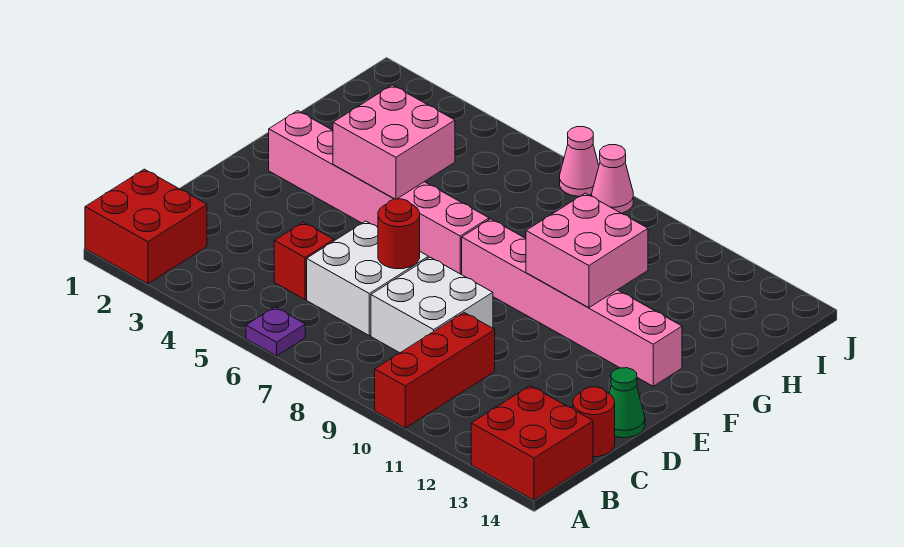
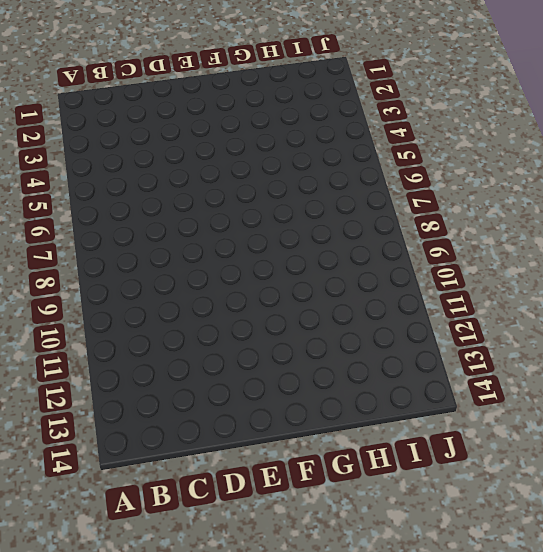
none -> red 2x2 brick [85,169,207,284]
none -> purple 1x1 plate [246,307,305,356]
none -> red 1x3 brick [375,313,495,428]

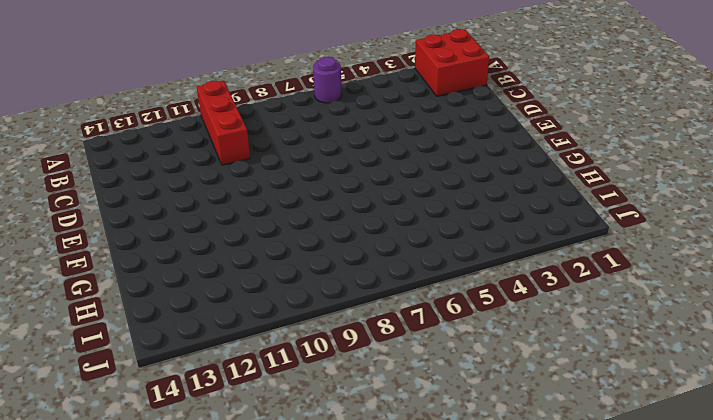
purple 1x1 round brick [313,57,342,103] -> purple 1x1 plate [246,307,305,356]
none -> red 2x2 brick [471,386,593,500]
none -> red 1x1 brick [274,222,334,299]
none -> white 2x2 brick [307,221,428,336]

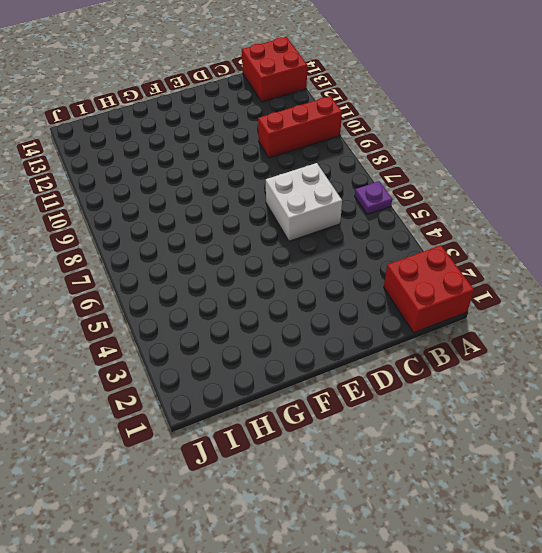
none -> red 1x1 brick [274,222,334,299]
none -> white 2x2 brick [371,257,493,353]
none -> red 1x1 round brick [573,387,615,457]

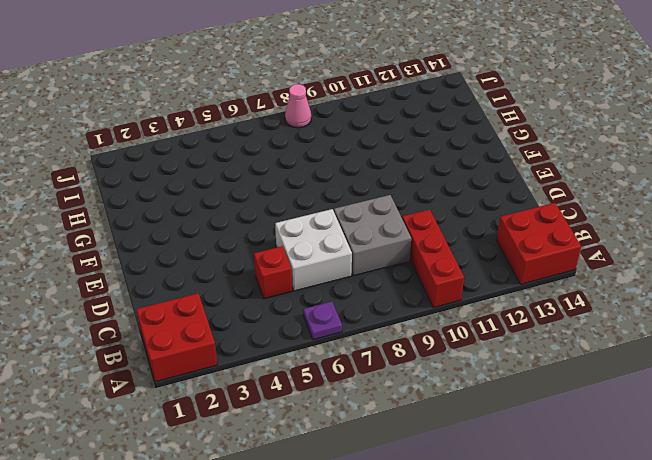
grey 2x2 brick [334,195,411,276] -> white 2x2 brick [371,257,493,353]
none -> red 1x1 round brick [573,387,615,457]
none -> green 1x1 cone [609,368,645,438]
none -> pink 1x6 brick [269,111,489,275]

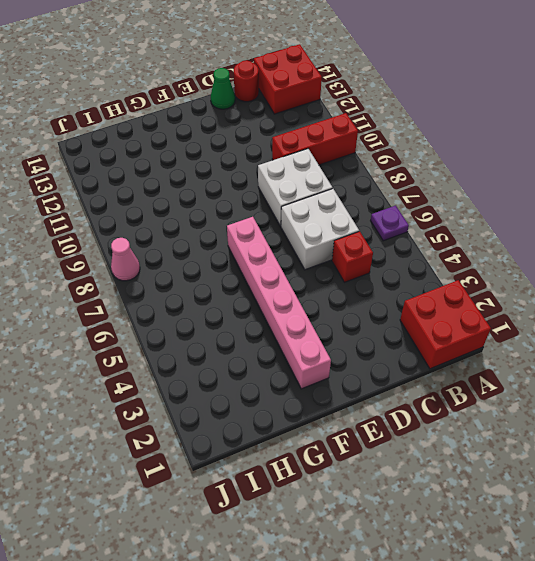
none -> pink 1x6 brick [462,219,682,386]
none -> pink 1x1 cone [560,127,599,196]
none -> red 1x1 round brick [378,199,420,269]

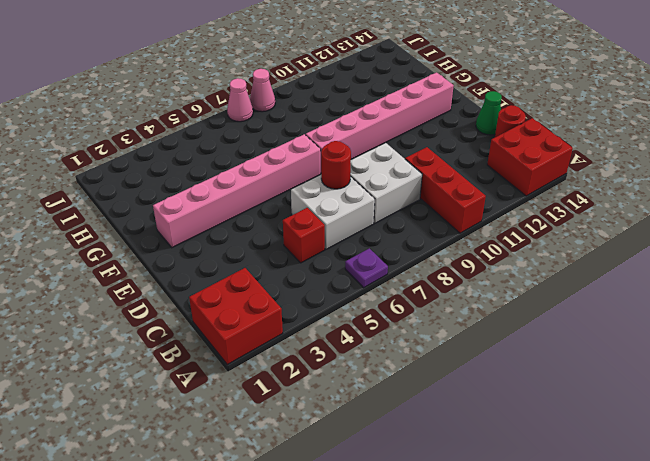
none -> pink 2x2 brick [333,85,455,199]
none -> pink 2x2 brick [526,193,648,308]

